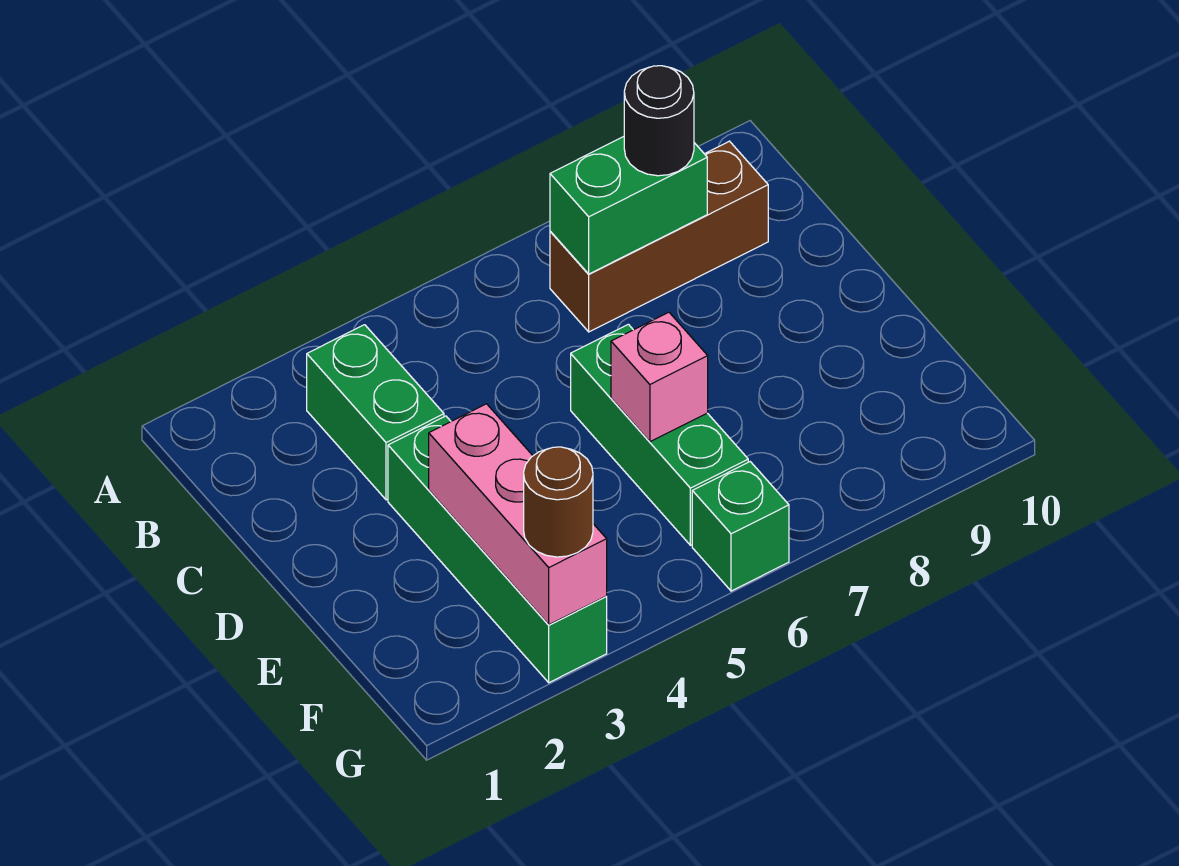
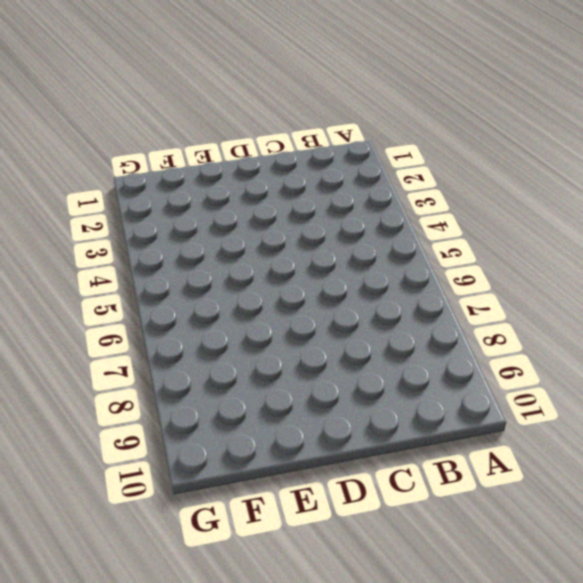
none -> green 1x2 brick [307,325,444,500]
none -> brown 1x3 brick [550,141,768,332]

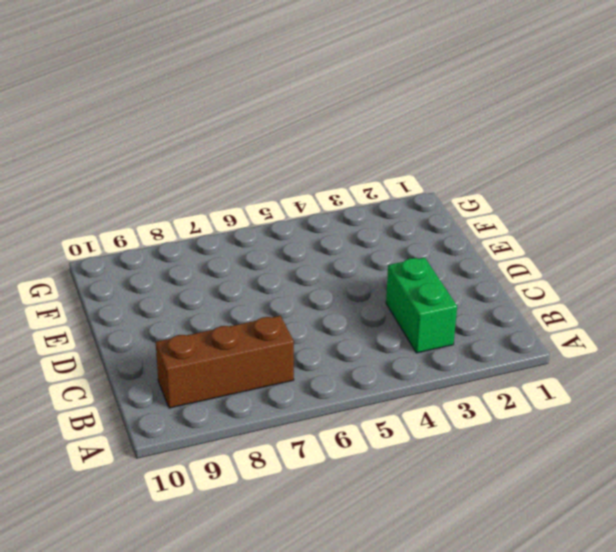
none -> green 1x4 brick [388,416,607,683]
none -> green 1x3 brick [571,324,748,545]

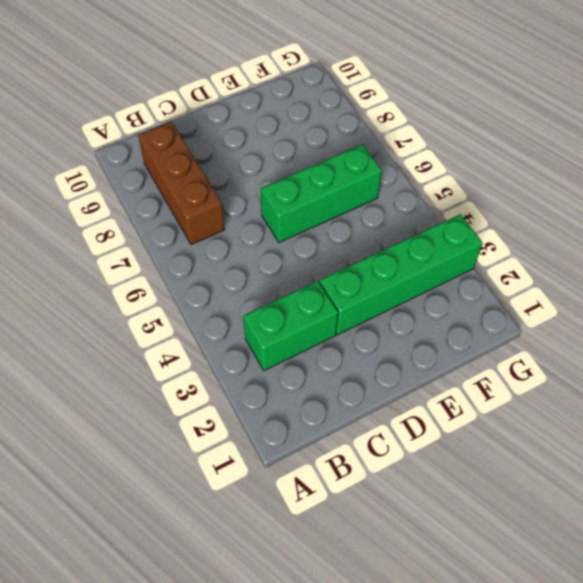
none -> green 1x1 brick [692,462,789,591]
none -> green 1x2 brick [550,137,707,274]

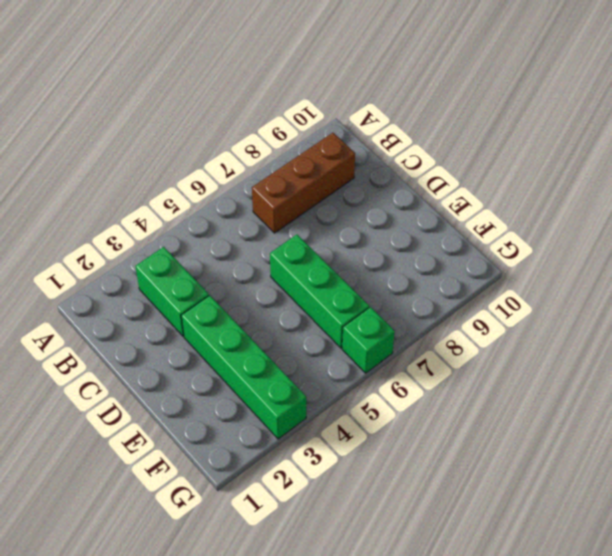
none -> green 1x2 brick [550,137,707,274]
none -> pink 1x3 brick [429,404,607,625]

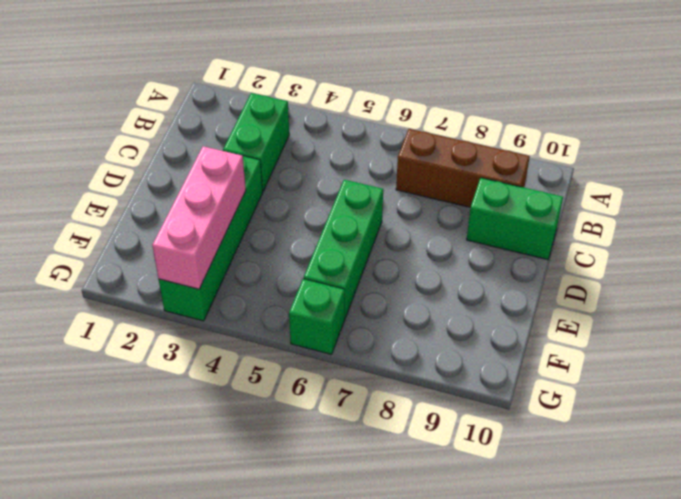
green 1x2 brick [467,178,563,260] -> green 1x2 brick moved to [550,137,707,274]
none -> pink 1x1 brick [611,312,708,442]
none -> black 1x1 round brick [624,66,694,176]

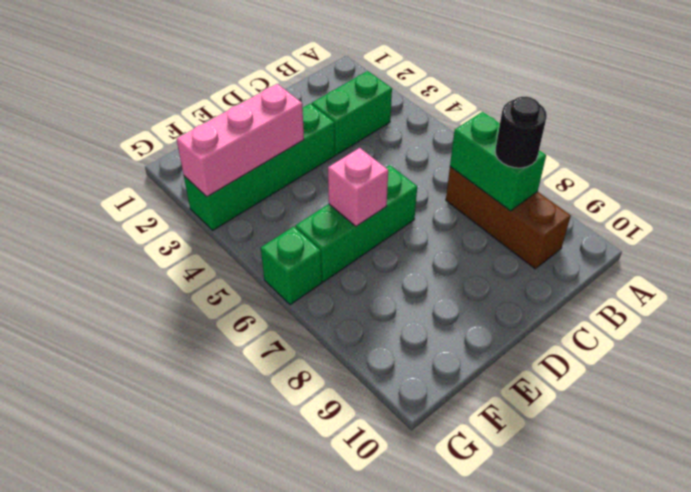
none -> brown 1x1 round brick [524,447,593,557]

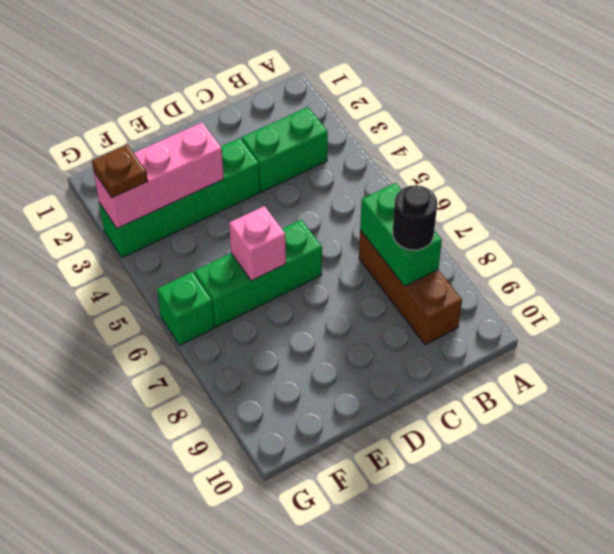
brown 1x1 plate [92,144,148,198] -> brown 1x1 round brick [524,447,593,557]

